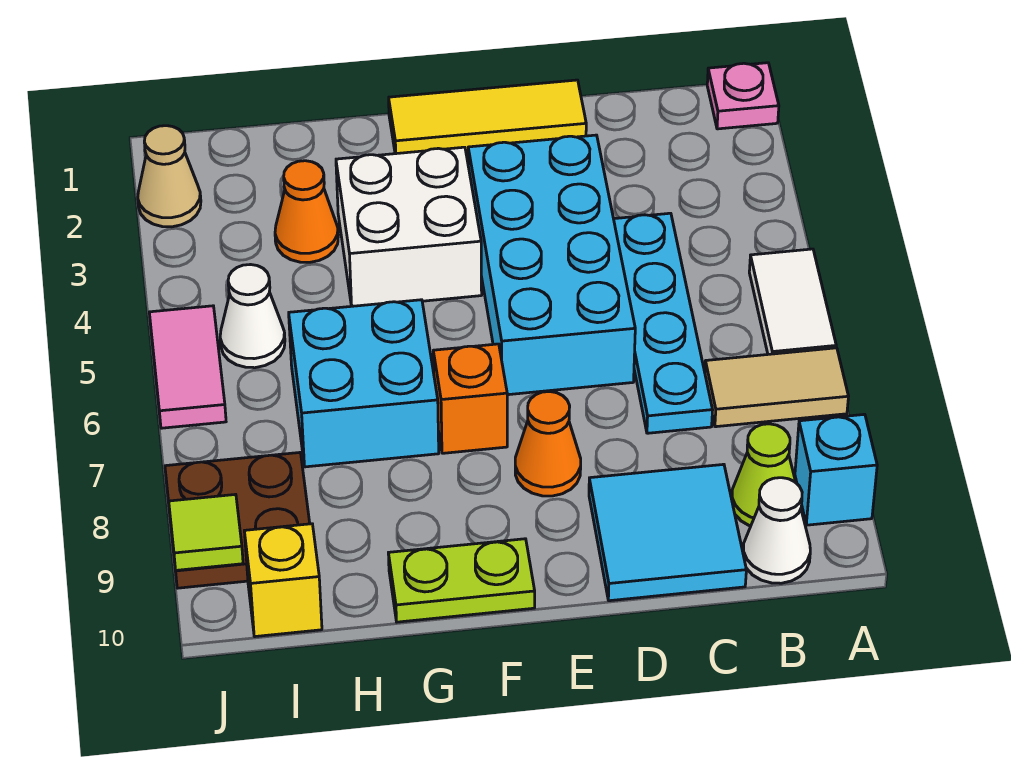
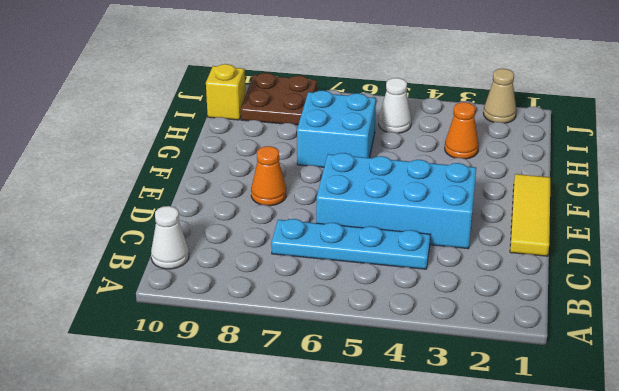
none -> pink 1x1 plate [707,63,779,129]
none -> white 1x2 tile [749,249,836,354]
none -> tan 1x2 tile [705,348,848,427]

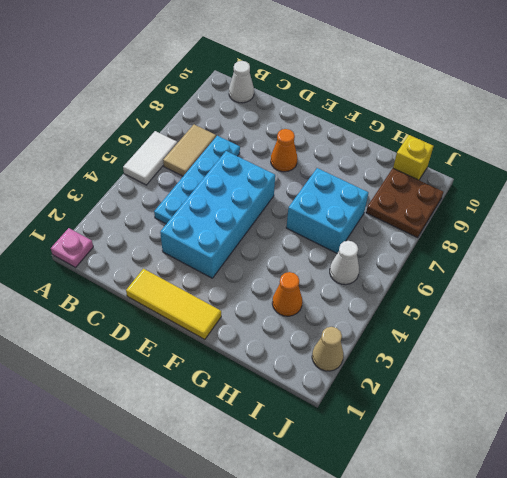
tan 1x2 tile [163,125,216,176] -> tan 1x2 tile turned to [705,348,848,427]
none -> cyan 1x1 brick [795,414,877,525]
none -> lime 1x1 cone [732,424,796,526]
none -> cyan 2x2 tile [589,464,746,601]

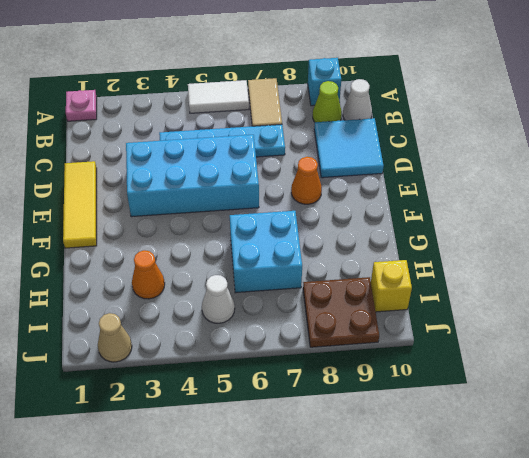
none -> white 2x2 brick [336,147,482,306]
none -> orange 1x1 brick [433,344,507,453]
none -> lime 1x2 plate [388,539,535,622]

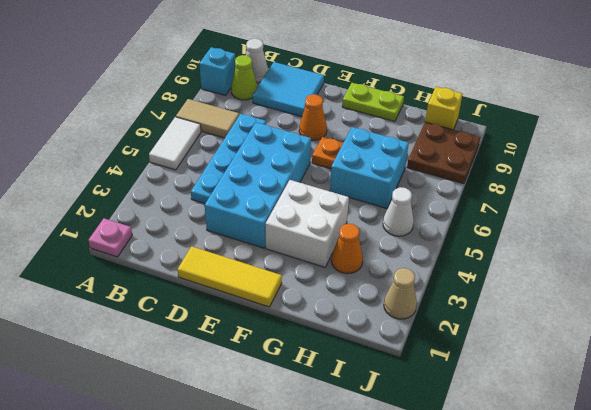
orange 1x1 plate [312,137,343,169] -> orange 1x1 brick [433,344,507,453]
none -> pink 1x2 tile [149,306,226,428]
none -> lime 1x1 tile [169,494,243,570]

